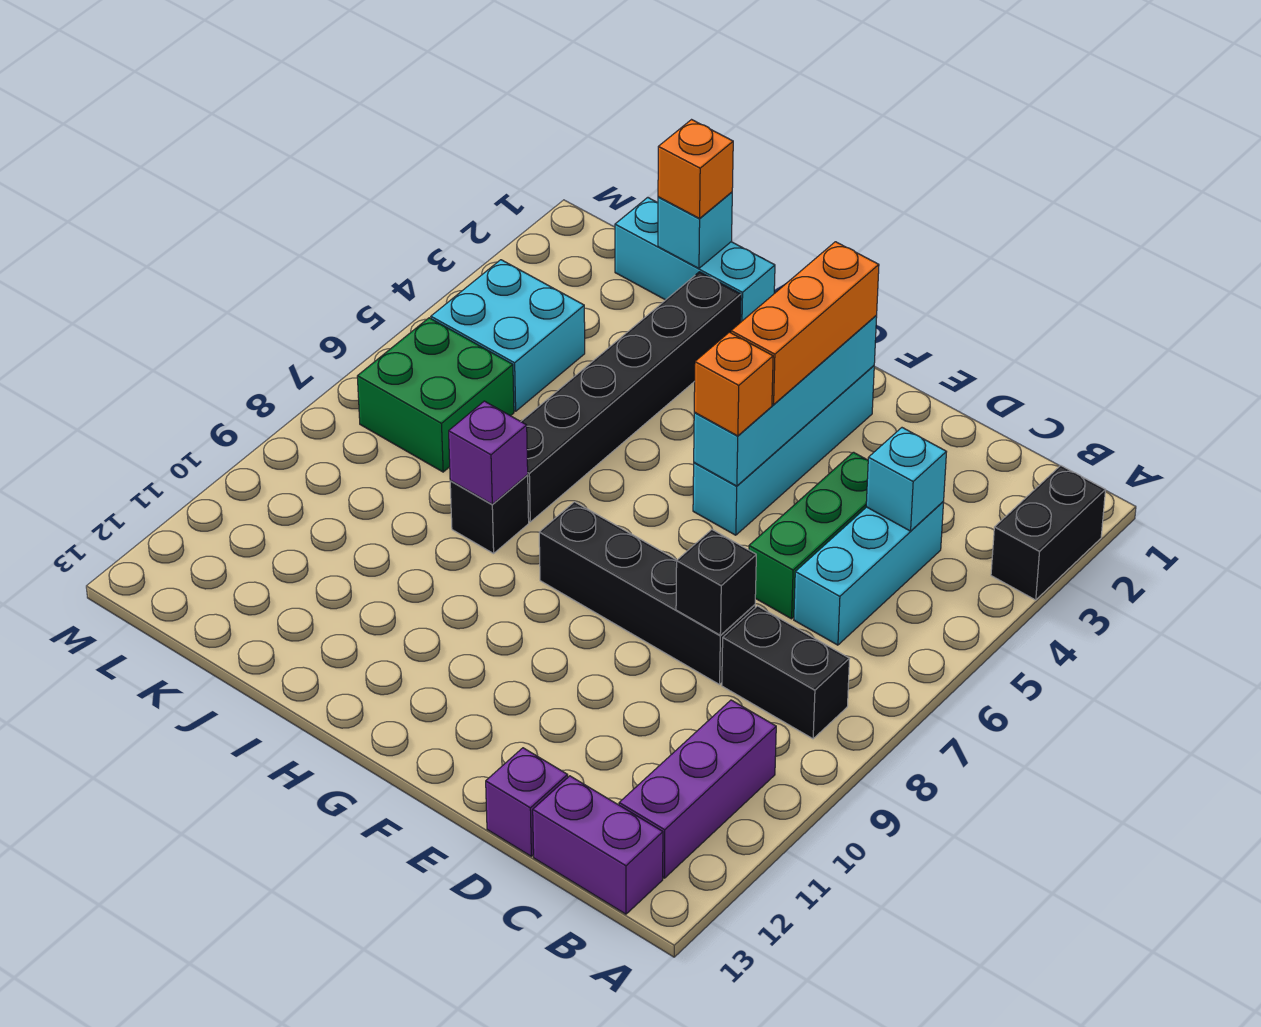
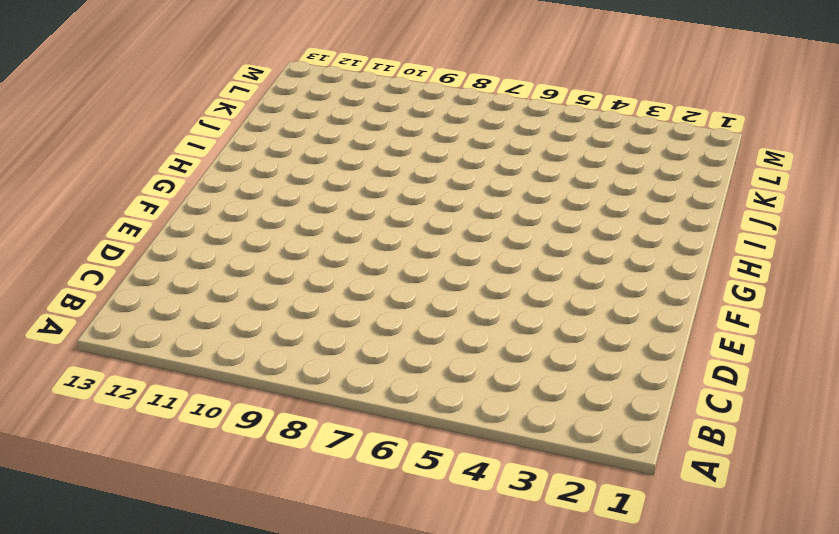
none -> black 1x2 brick [991,465,1105,600]
none -> black 1x2 brick [722,606,850,739]
none -> purple 1x3 brick [619,700,776,878]

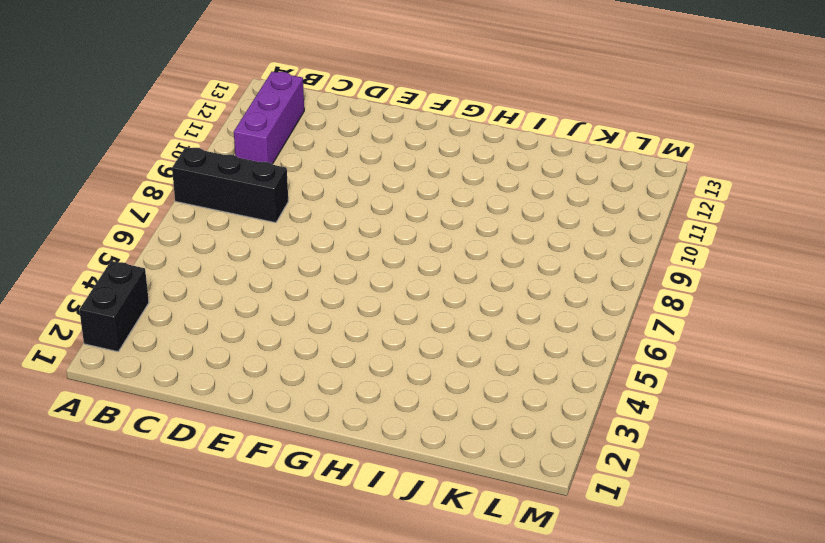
black 1x3 brick [172,147,288,223] -> black 1x2 brick [722,606,850,739]
none -> purple 1x2 brick [533,776,663,914]
none -> cyan 1x3 brick [794,502,944,645]
none -> green 1x3 brick [749,452,868,619]

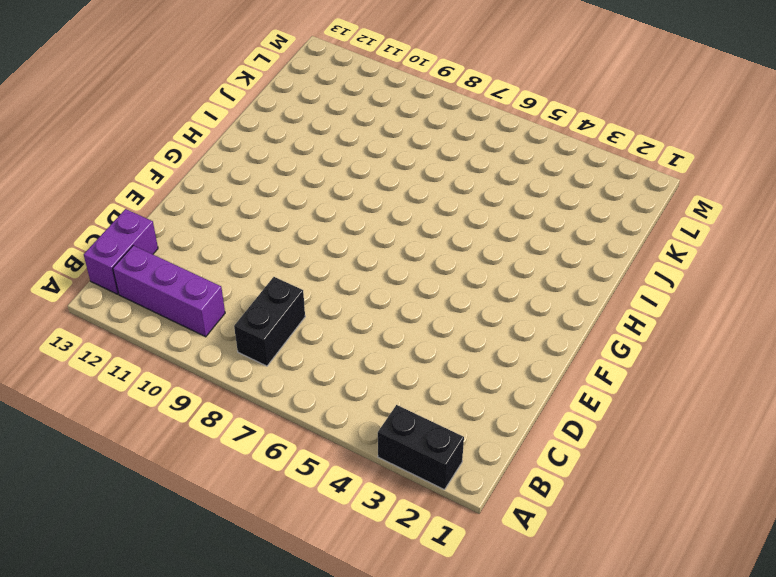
none -> cyan 1x3 brick [794,502,944,645]
none -> green 1x3 brick [749,452,868,619]
none -> black 1x4 brick [539,502,755,685]

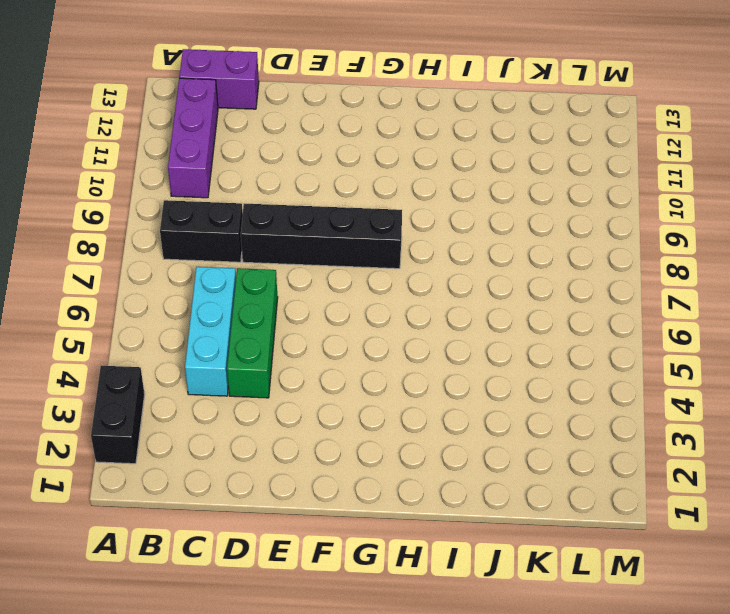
none -> purple 1x1 brick [486,748,568,856]
none -> cyan 1x4 brick [693,366,874,535]
none -> cyan 1x3 brick [615,198,775,323]

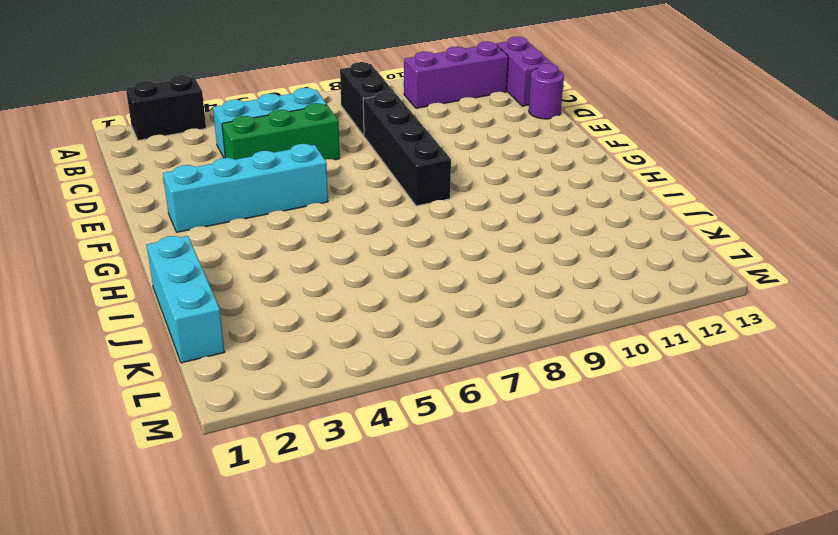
purple 1x1 round brick [529,63,564,119] -> purple 1x1 brick [486,748,568,856]
none -> black 1x6 brick [521,272,741,522]
none -> black 1x1 brick [450,475,529,553]
none -> cyan 2x2 brick [431,260,585,411]

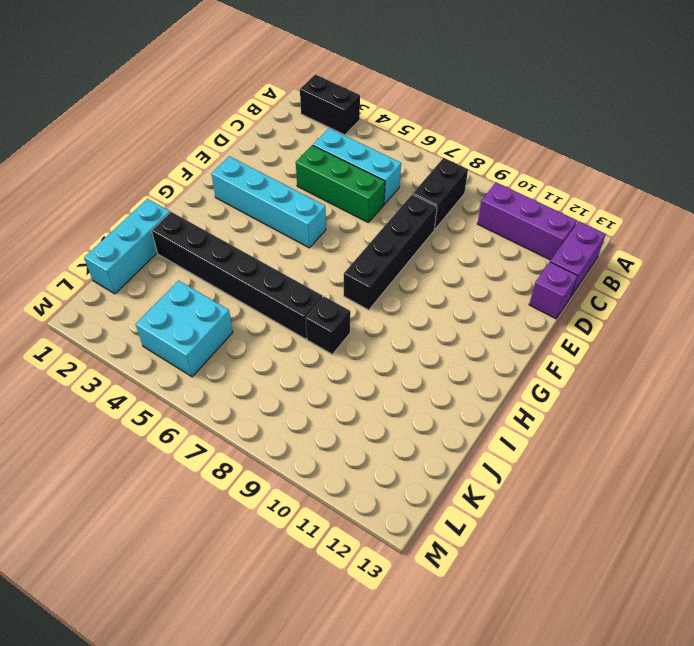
none -> green 2x2 brick [357,318,514,472]
none -> cyan 1x1 brick [866,428,946,531]
none -> black 1x1 brick [676,530,756,635]

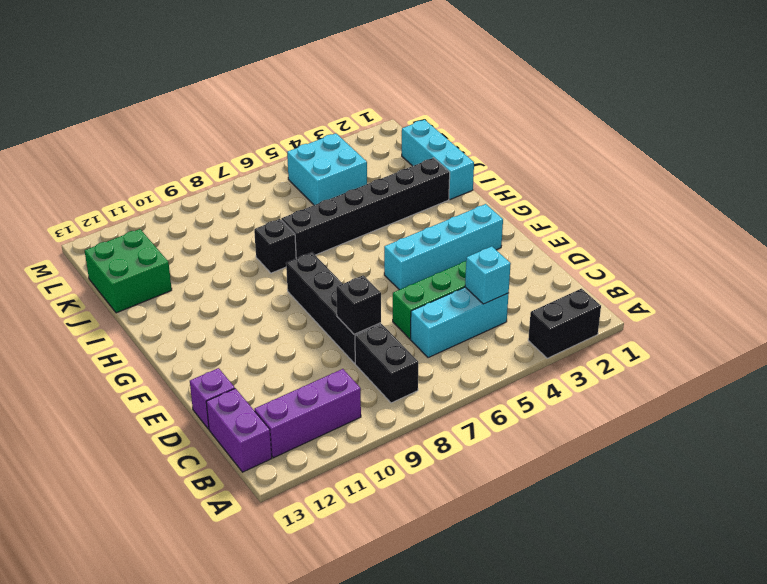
green 2x2 brick [85,229,172,313] -> green 2x2 brick moved to [357,318,514,472]
none -> cyan 1x4 brick [694,316,877,486]
none -> purple 1x1 brick [449,401,528,504]
none -> cyan 1x1 brick [658,192,732,268]

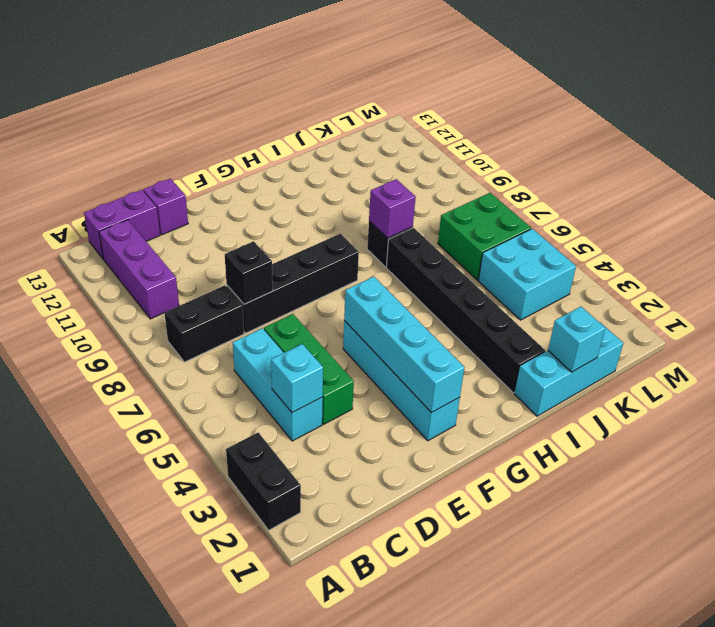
none -> orange 1x3 brick [731,242,879,405]
none -> orange 1x1 brick [694,332,773,436]
none -> orange 1x1 brick [658,120,733,218]

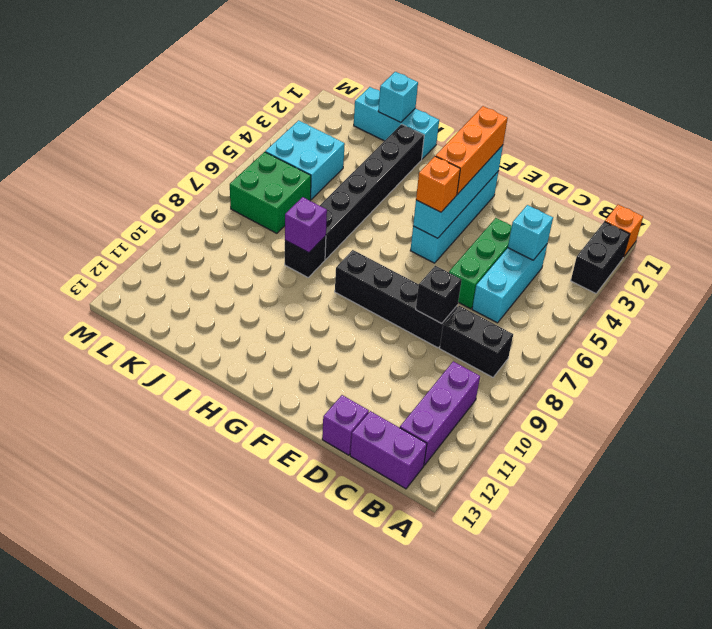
orange 1x1 brick [605,205,643,256] -> orange 1x1 brick moved to [658,120,733,218]

